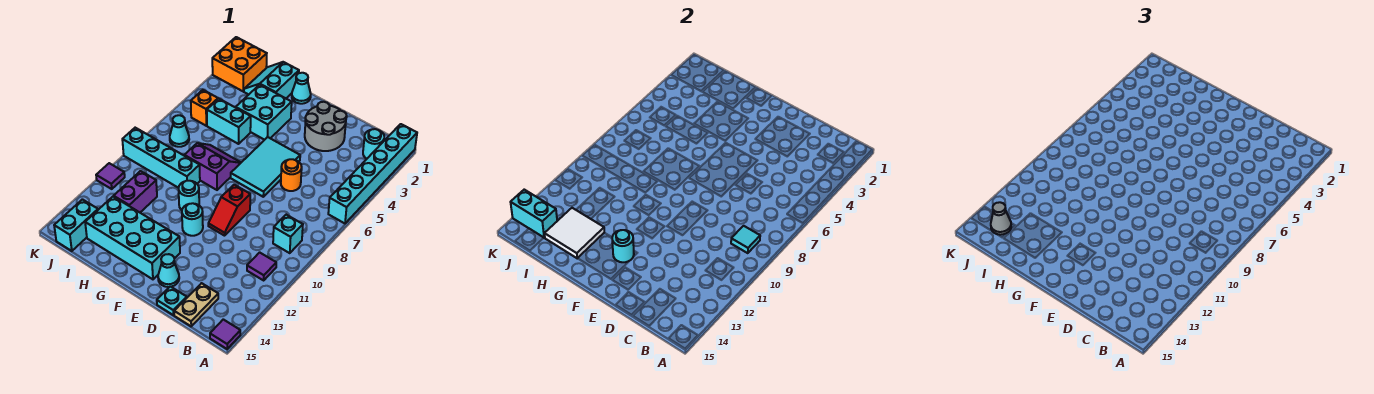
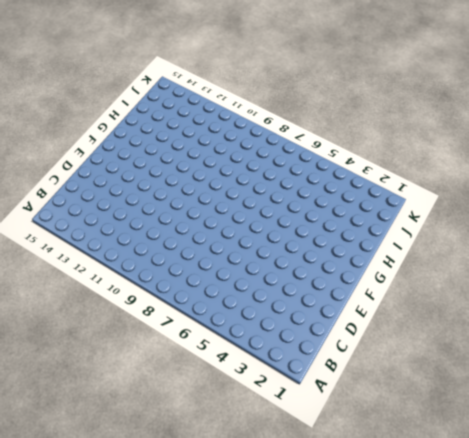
none -> cyan 1x6 brick [328,124,417,223]
none -> purple 1x1 tile [210,319,240,349]
none -> cyan 1x1 round brick [363,129,384,159]
none -> cyan 1x1 brick [273,215,303,253]

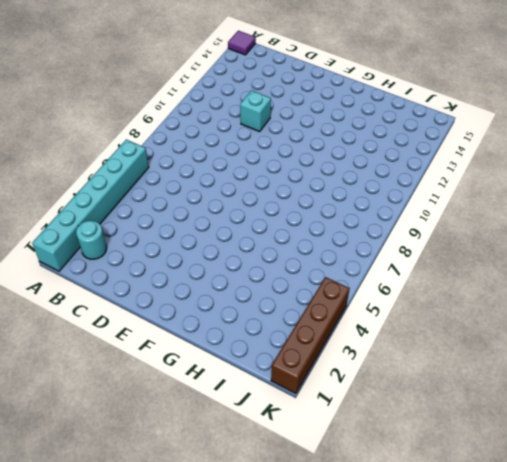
cyan 1x1 brick [240,91,271,132] -> cyan 1x1 brick moved to [273,215,303,253]
brown 1x4 brick [271,277,350,393] -> orange 2x2 brick [212,37,267,91]
none -> purple 1x1 tile [247,252,276,280]
none -> tan 1x2 plate [174,283,218,326]
none -> grey 2x2 round brick [305,102,347,151]
none -> orange 1x1 round brick [281,159,302,191]

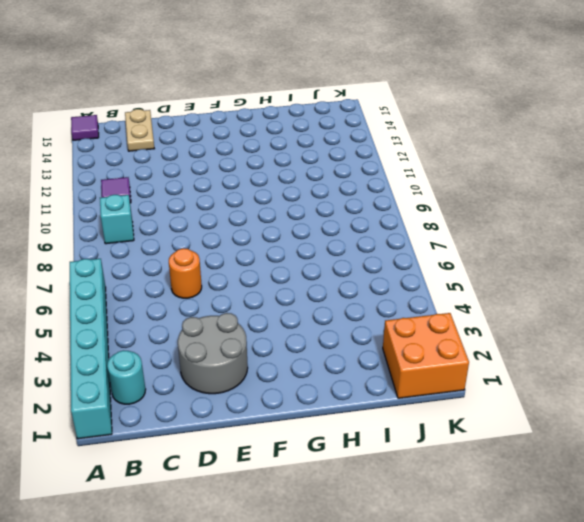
none -> cyan 1x1 plate [157,286,187,315]
none -> cyan 2x3 tile [231,137,300,197]
none -> red 1x2 slope [208,185,250,236]
none -> cyan 1x1 cone [158,254,179,287]

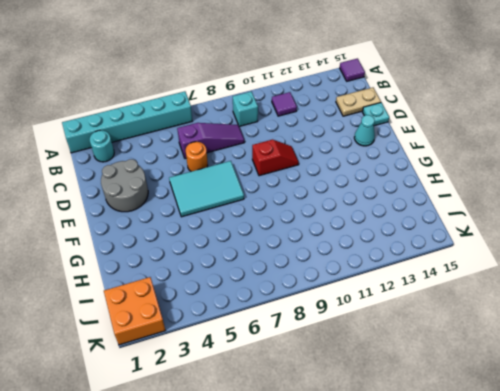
purple 1x3 slope [177,123,245,159] -> none
none -> cyan 1x1 round brick [182,203,203,236]
none -> cyan 2x4 brick [85,197,180,279]
none -> cyan 1x1 cone [292,73,311,104]
none -> cyan 2x2 brick [236,85,292,140]

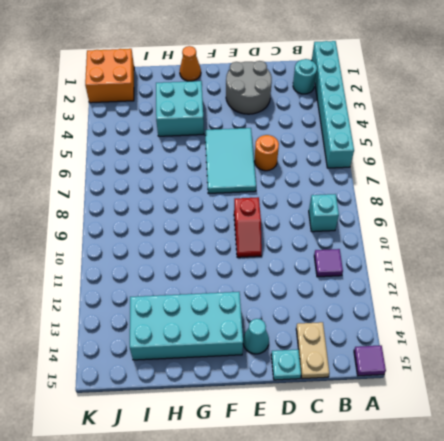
orange 1x1 cone [180,46,201,81] -> cyan 1x1 cone [292,73,311,104]
none -> cyan 1x1 round brick [182,203,203,236]
none -> purple 2x2 slope [184,143,241,190]
none -> cyan 1x1 round brick [179,181,199,210]
none -> cyan 2x2 slope [244,62,299,98]

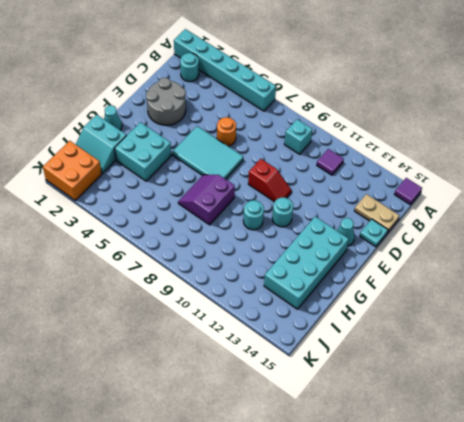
none -> cyan 1x2 brick [207,99,251,144]
none -> cyan 1x4 brick [122,128,200,188]
none -> purple 1x2 brick [114,171,157,212]
none -> orange 1x1 brick [191,90,218,126]

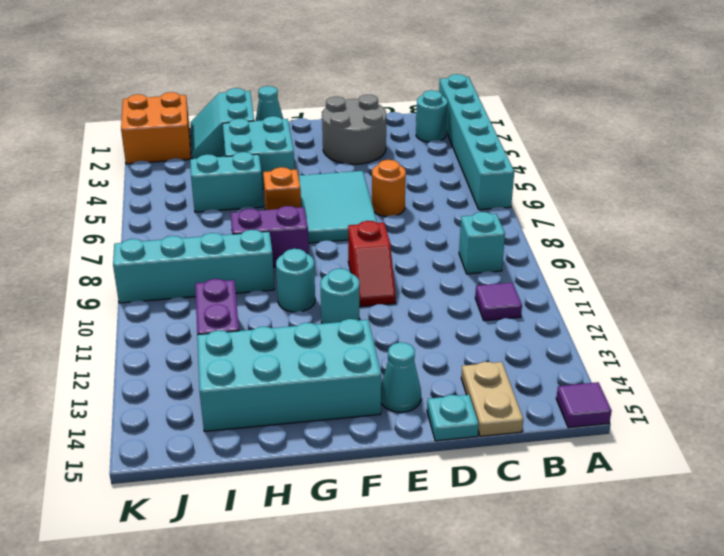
orange 1x1 brick [263,167,301,210] -> orange 1x1 brick moved to [191,90,218,126]
none -> cyan 1x1 cone [170,115,189,147]
none -> cyan 1x2 brick [54,199,98,251]
none -> purple 1x1 tile [96,163,125,189]
none -> cyan 1x1 tile [731,226,760,253]

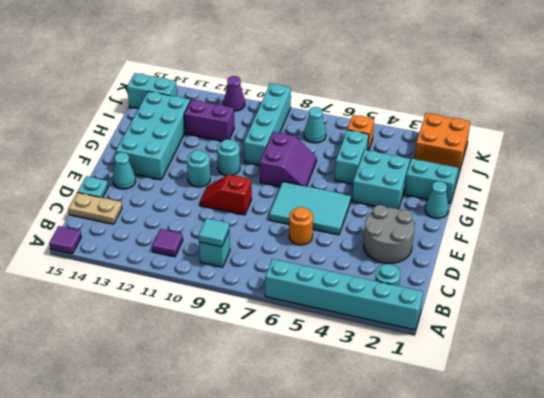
purple 1x1 cone [224,76,245,111] -> purple 1x1 tile [96,163,125,189]
none -> cyan 1x1 round brick [612,230,634,262]
none -> white 2x2 tile [544,208,604,258]
none -> cyan 1x2 brick [511,190,557,238]
none -> grey 1x1 cone [991,202,1011,235]

